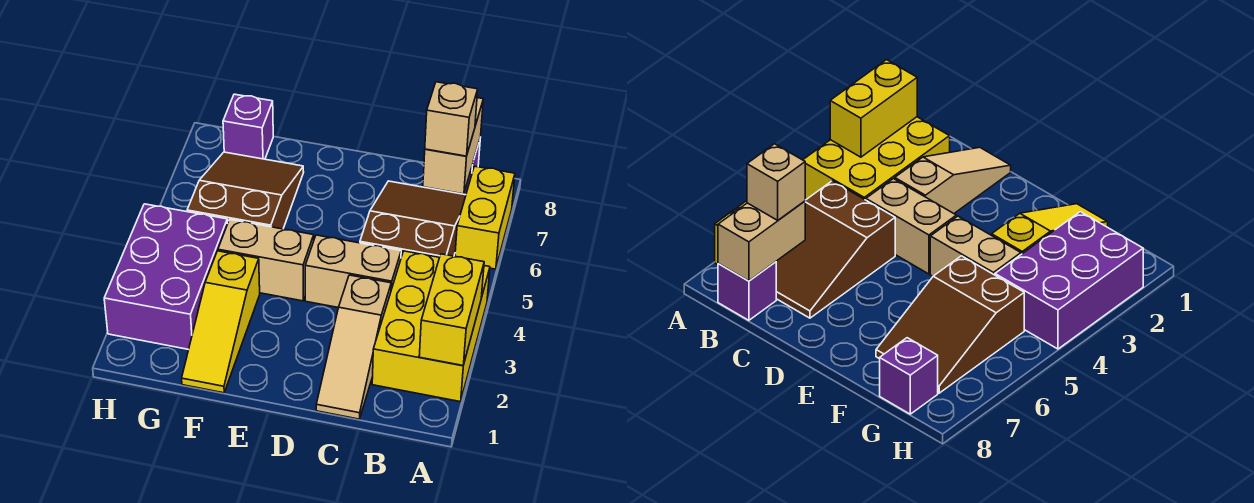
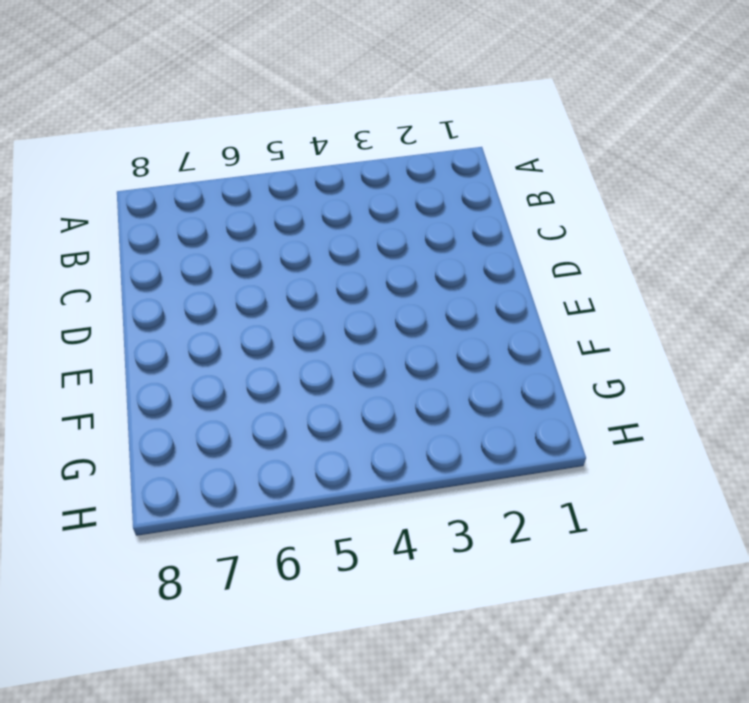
none -> yellow 2x3 brick [372,251,490,402]
none -> yellow 1x2 brick [455,166,515,269]
none -> brown 2x3 slope [360,181,466,257]

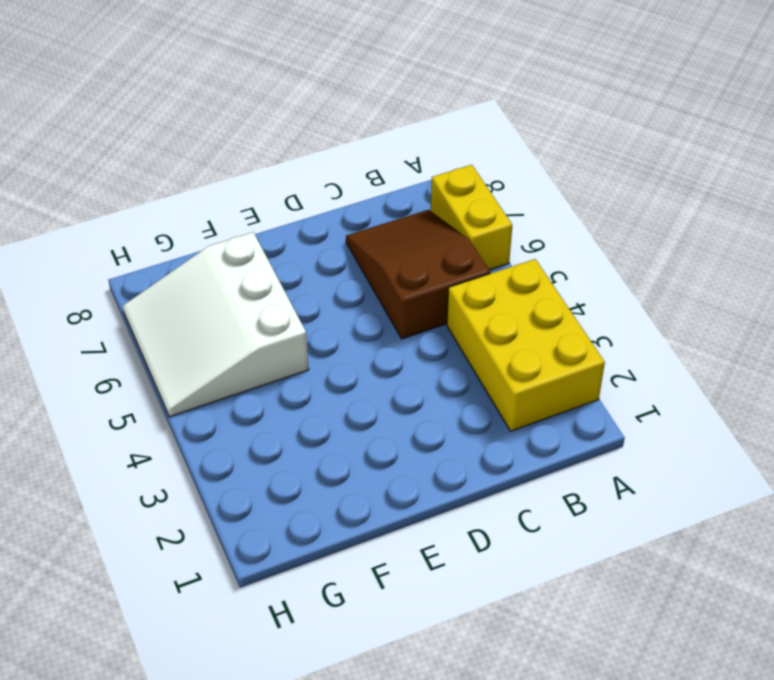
white 3x3 slope [123,232,309,417] -> brown 2x3 slope [187,152,304,229]
none -> purple 1x1 brick [718,262,776,320]
none -> tan 1x3 slope [316,275,391,419]
none -> tan 1x2 brick [305,235,401,307]

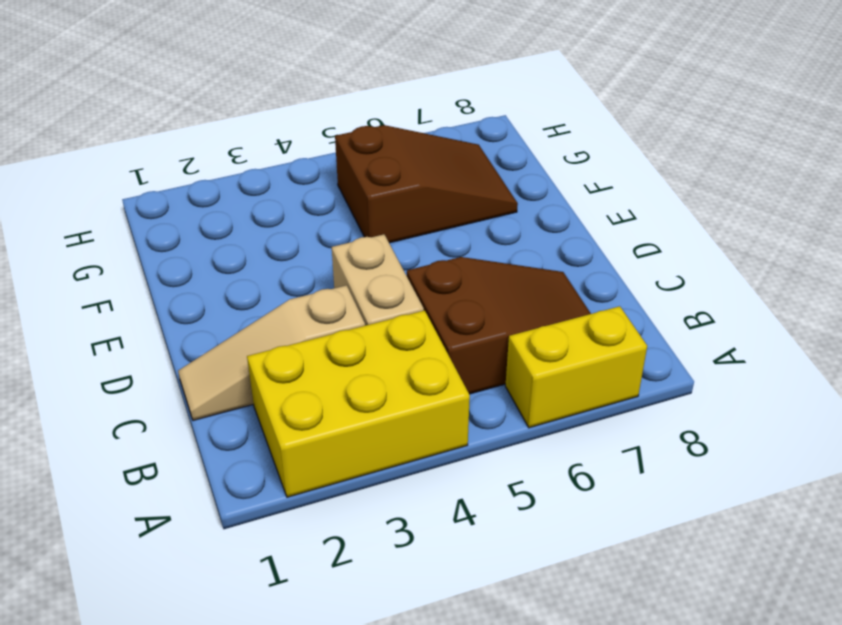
none -> purple 1x1 brick [718,262,776,320]
none -> tan 1x2 brick [218,220,314,301]
none -> yellow 1x3 slope [182,251,260,393]

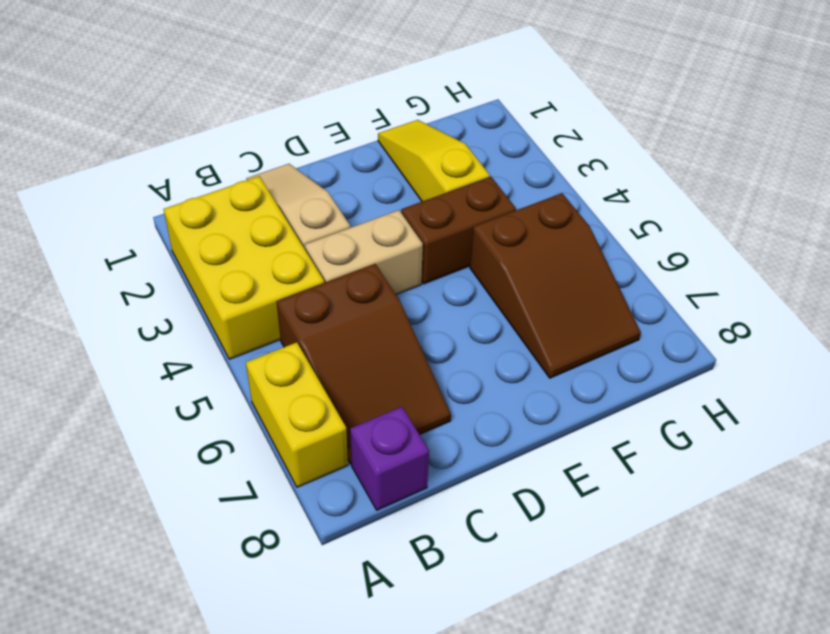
brown 1x2 brick [401,177,516,284] -> tan 1x2 brick [218,220,314,301]
none -> purple 2x3 brick [104,204,228,350]
none -> purple 1x1 brick [223,94,273,159]
none -> yellow 1x2 brick [419,254,484,365]

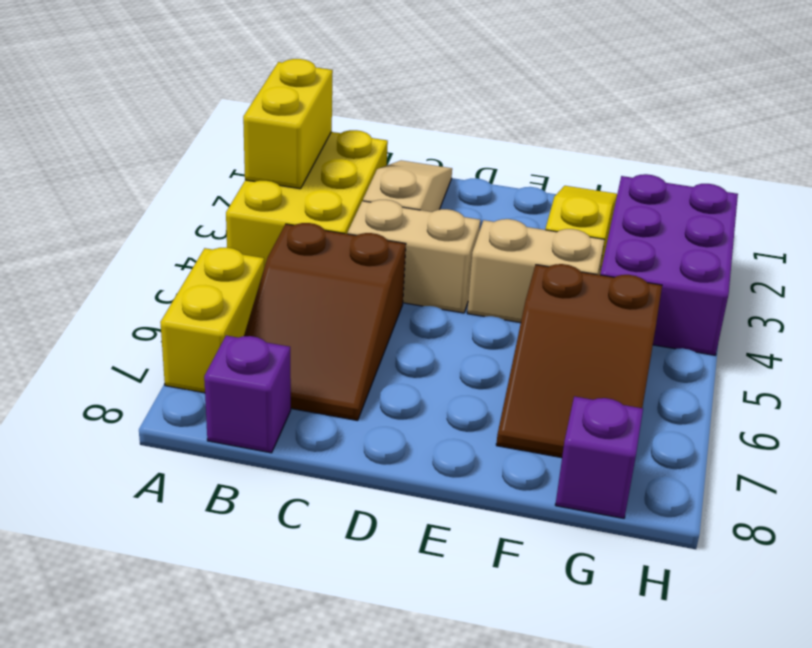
none -> tan 1x2 brick [423,98,483,194]
none -> tan 1x1 brick [425,82,478,156]

